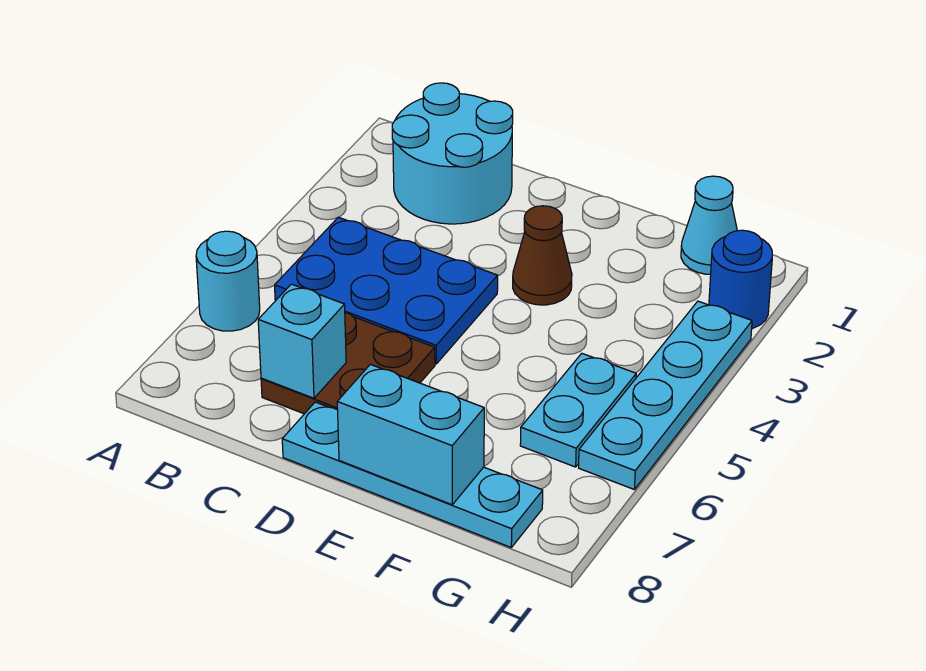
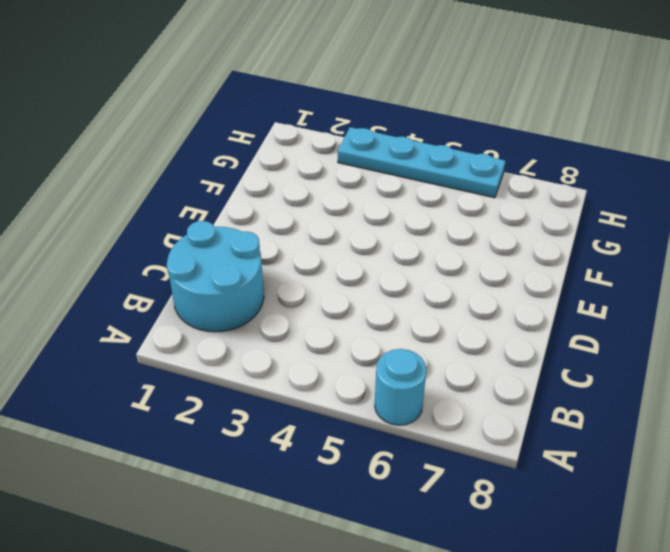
none -> blue 2x3 plate [275,217,498,364]
none -> brown 2x2 plate [261,312,435,414]
none -> cyan 1x4 plate [282,402,543,547]

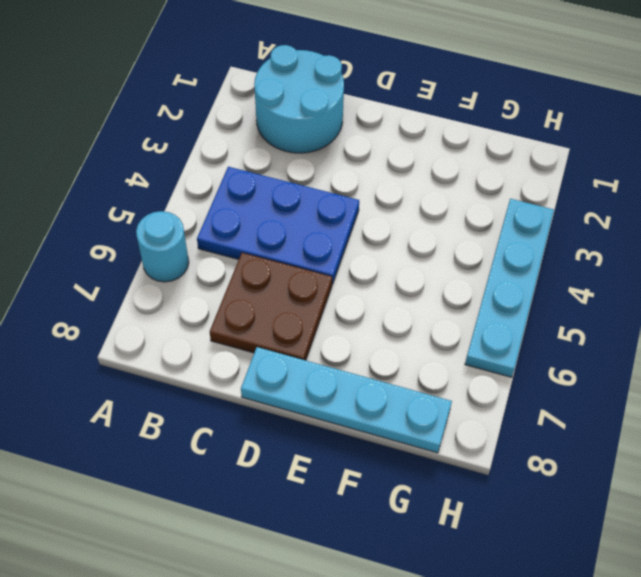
none -> brown 1x1 cone [513,206,572,305]
none -> cyan 1x1 cone [681,176,737,274]
none -> cyan 1x2 plate [520,354,636,467]

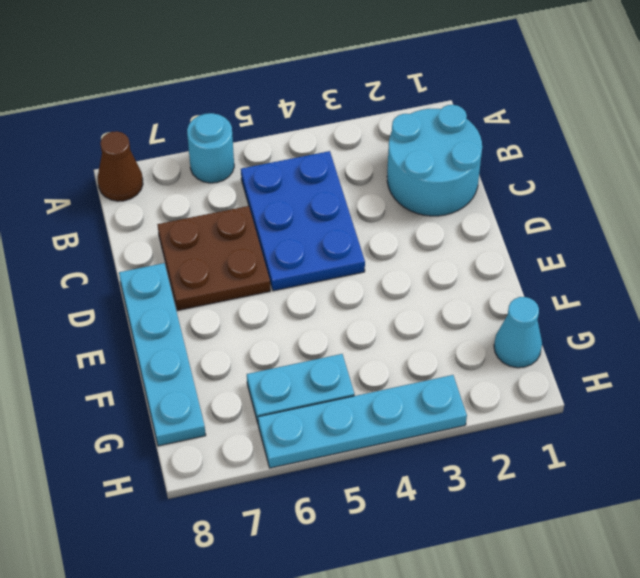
brown 1x1 cone [98,131,143,201] -> brown 1x1 cone moved to [513,206,572,305]
none -> blue 1x1 round brick [709,230,772,329]
none -> cyan 1x1 brick [258,284,346,398]
none -> cyan 1x2 brick [337,364,484,505]

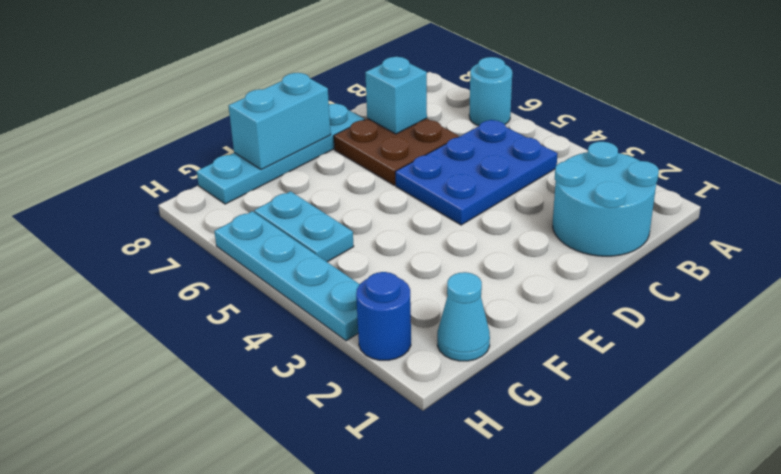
none -> brown 1x1 cone [513,206,572,305]

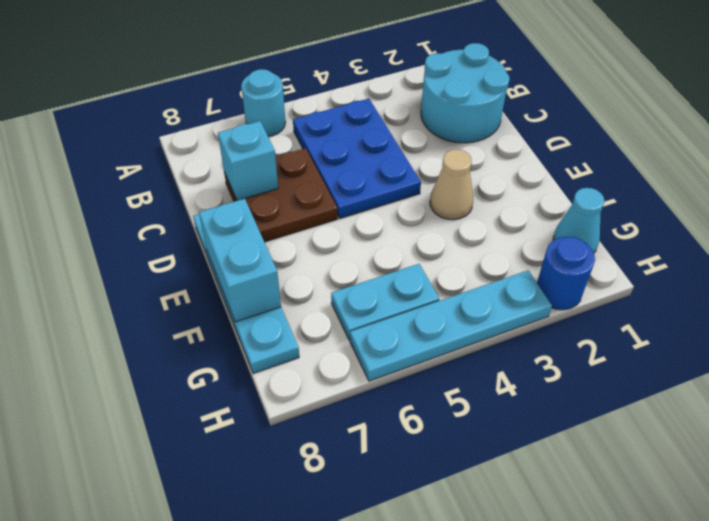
tan 1x1 cone [430,149,473,220] -> brown 1x1 cone [513,206,572,305]

